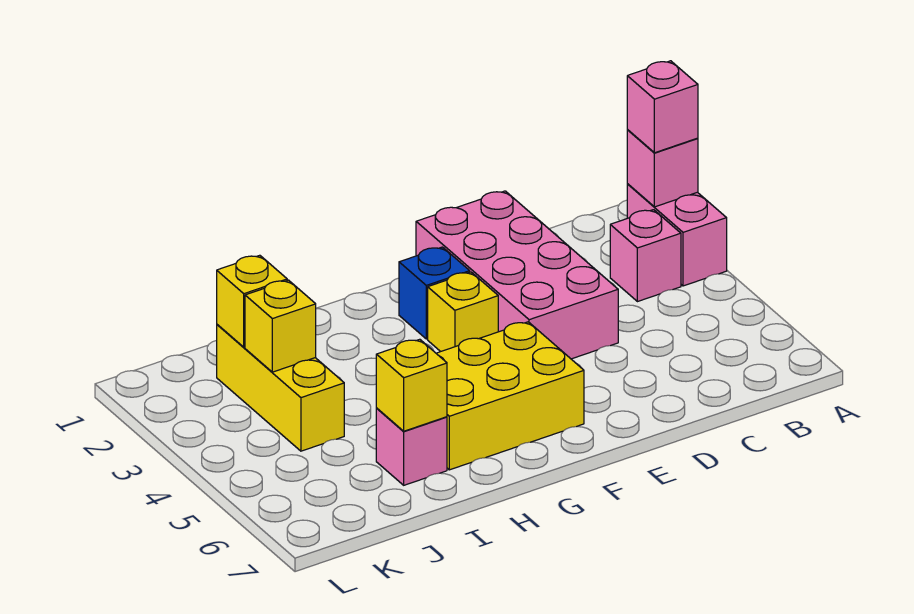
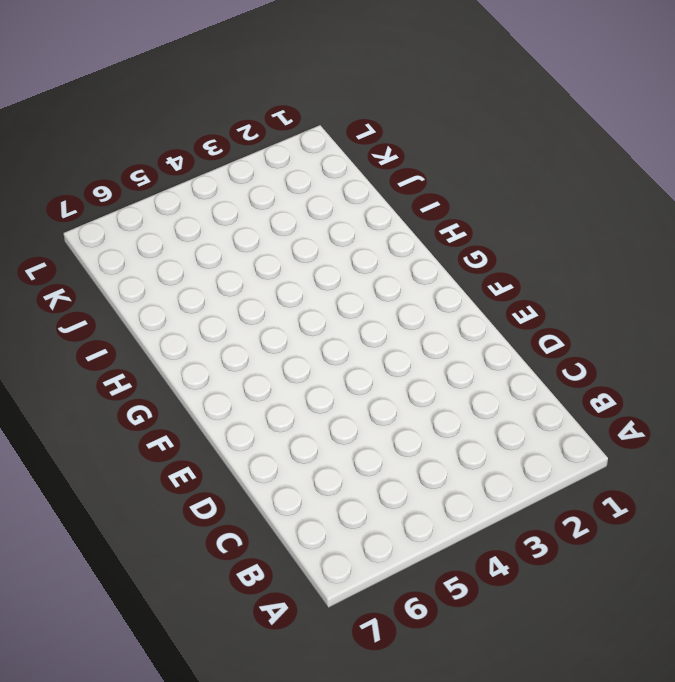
none -> pink 1x2 brick [627,184,727,286]
none -> pink 1x1 brick [610,210,681,302]
none -> pink 2x4 brick [416,191,618,359]

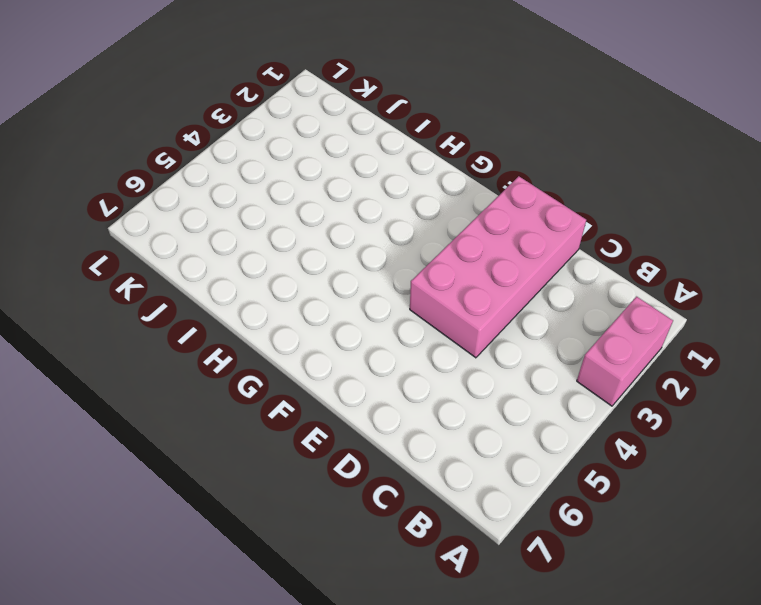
none -> pink 1x1 brick [610,210,681,302]
none -> blue 1x1 brick [399,247,470,339]
none -> yellow 1x1 brick [428,272,498,352]

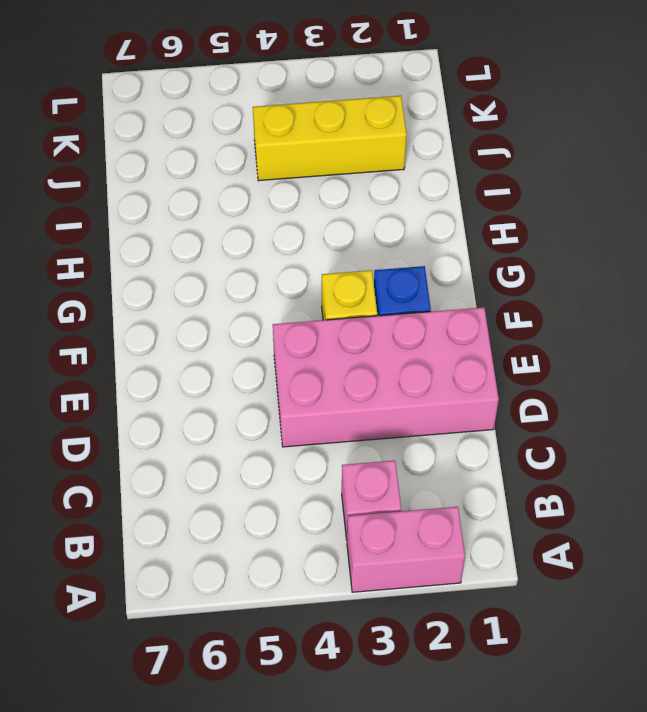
none -> yellow 2x3 brick [436,322,584,470]
none -> pink 1x1 brick [376,409,447,485]
none -> pink 1x1 brick [627,130,698,207]

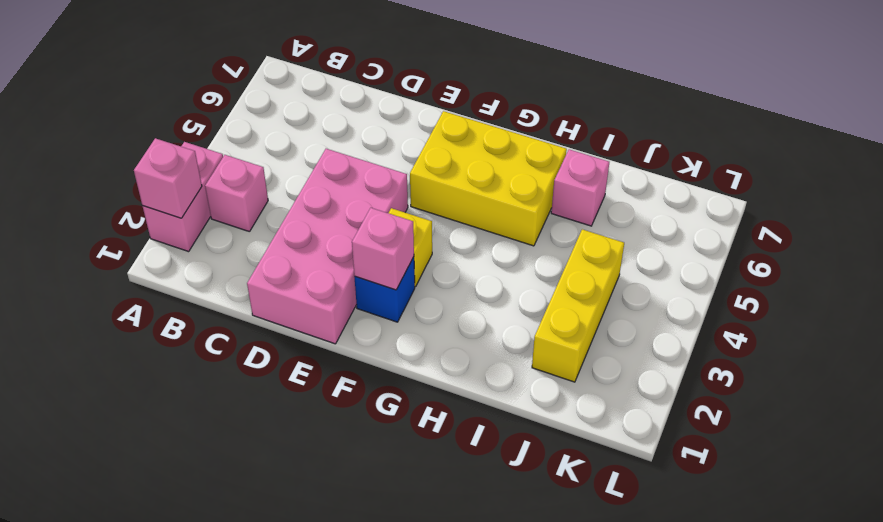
pink 1x1 brick [352,208,414,290] -> pink 1x1 brick moved to [627,61,698,153]
none -> yellow 1x1 brick [376,339,447,431]
none -> yellow 1x1 brick [217,255,287,347]
none -> yellow 1x1 brick [245,280,316,372]

